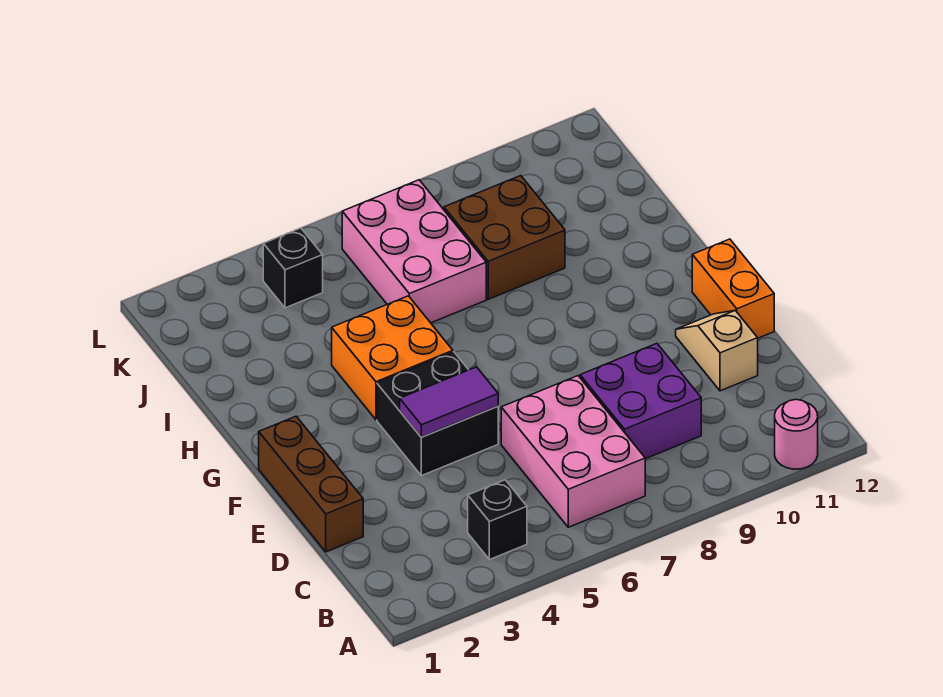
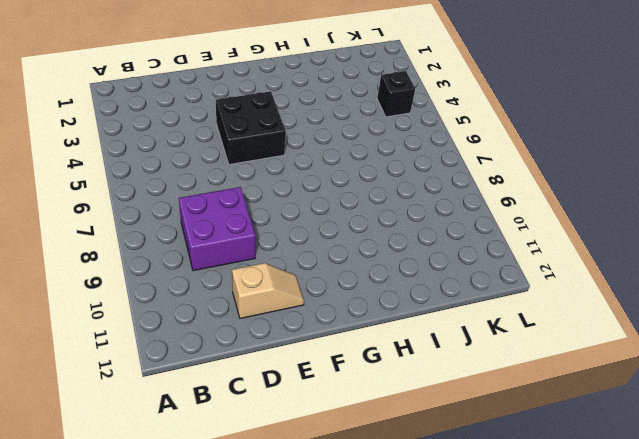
none -> pink 1x1 round brick [775,399,818,469]
none -> black 1x1 brick [468,480,527,560]
none -> pink 2x3 brick [501,376,645,527]

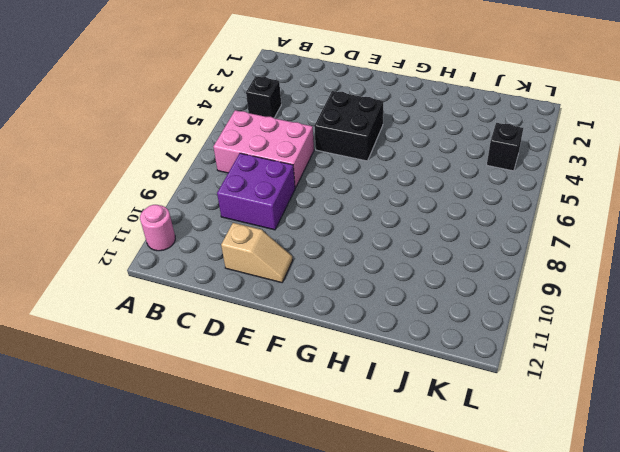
none -> brown 1x3 brick [259,416,363,552]
none -> orange 1x2 brick [692,239,774,338]
none -> orange 2x2 brick [332,296,453,420]

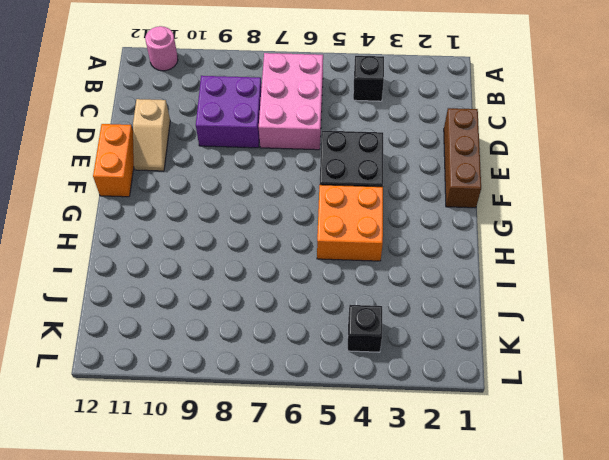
none -> pink 2x3 brick [342,180,486,323]
none -> brown 2x2 brick [444,176,565,299]
none -> purple 1x2 tile [400,367,498,437]

